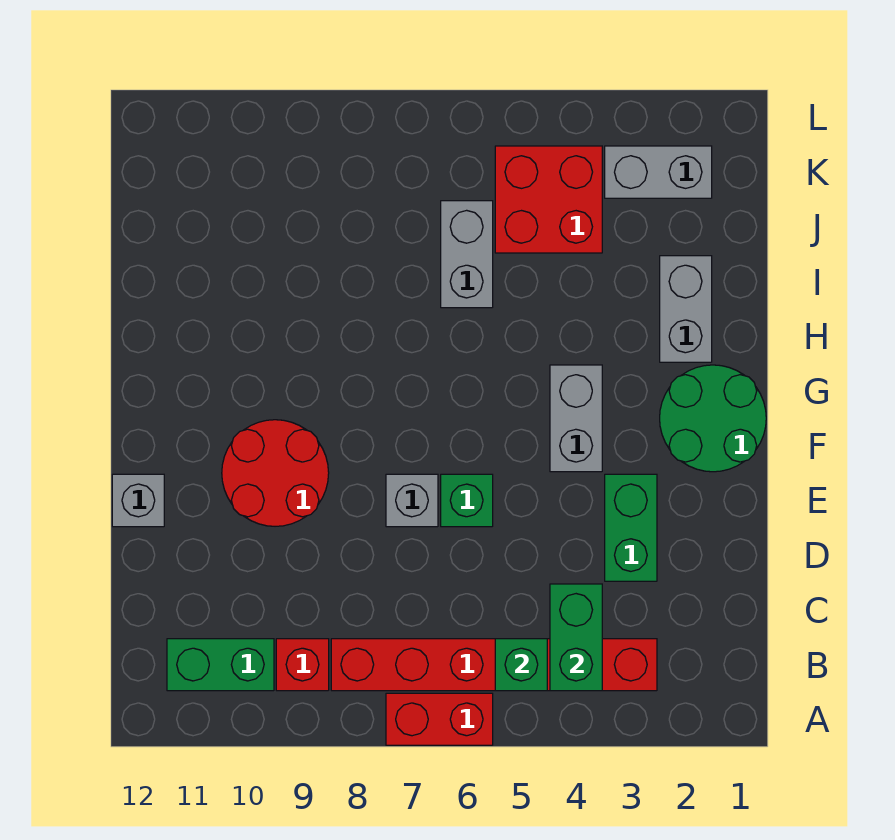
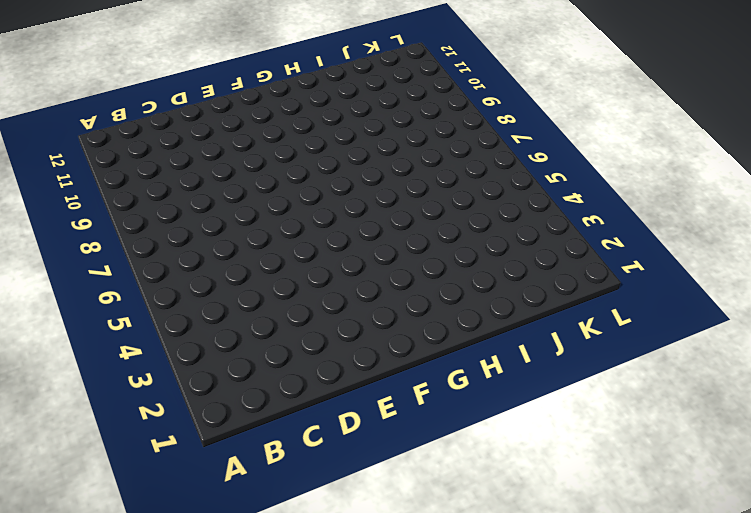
none -> red 1x2 brick [386,693,493,745]
none -> red 1x6 brick [331,639,657,691]
none -> red 1x1 brick [276,639,329,691]

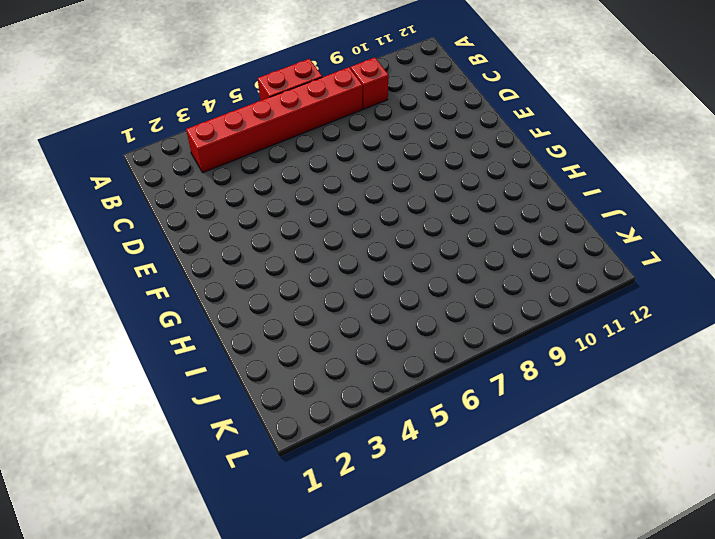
none -> green 1x2 brick [167,639,274,691]
none -> green 1x2 brick [605,474,657,581]
none -> green 1x1 brick [441,474,493,527]

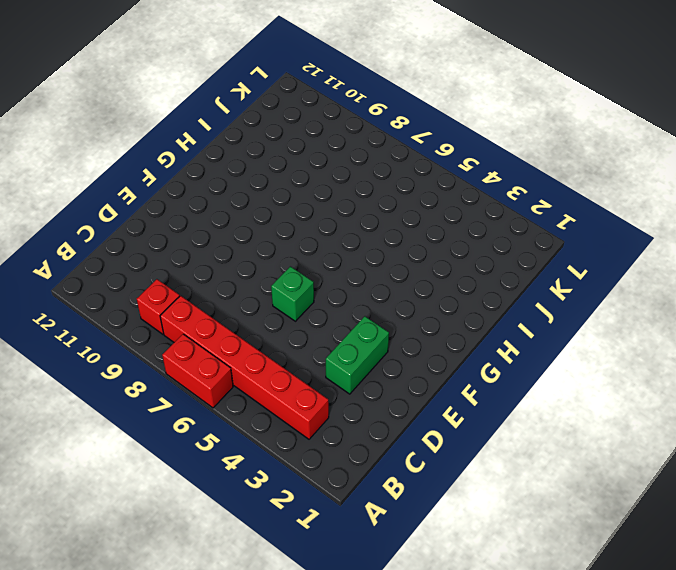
none -> green 1x2 brick [167,639,274,691]
none -> grey 1x1 brick [386,474,438,527]
none -> red 2x2 round brick [222,420,329,526]

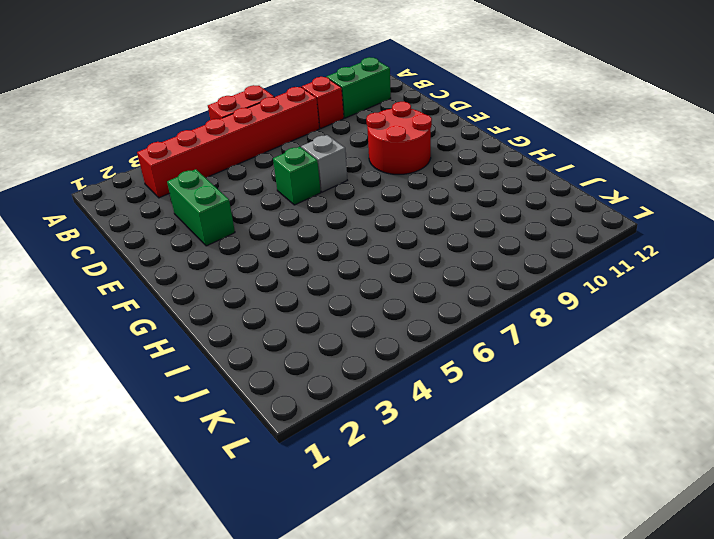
none -> grey 1x1 brick [112,474,164,527]
none -> green 2x2 round brick [660,365,766,472]
none -> grey 1x2 brick [550,365,602,472]

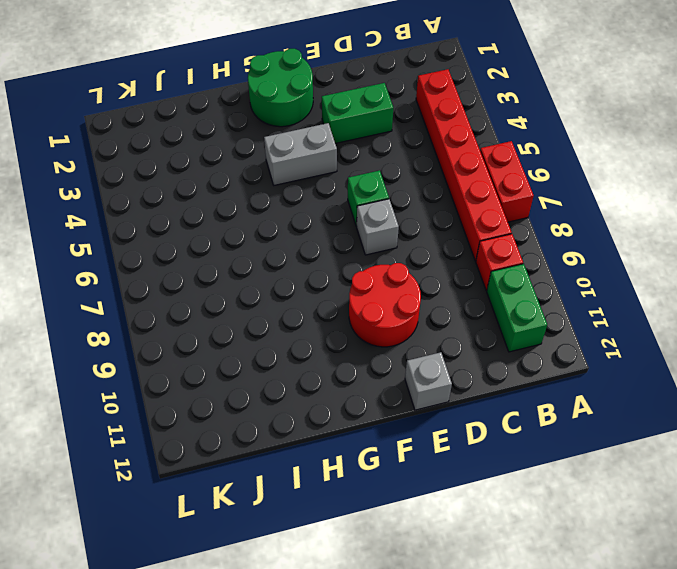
none -> grey 1x2 brick [660,256,712,362]
none -> grey 1x2 brick [441,201,493,308]
none -> red 2x2 brick [495,146,602,253]

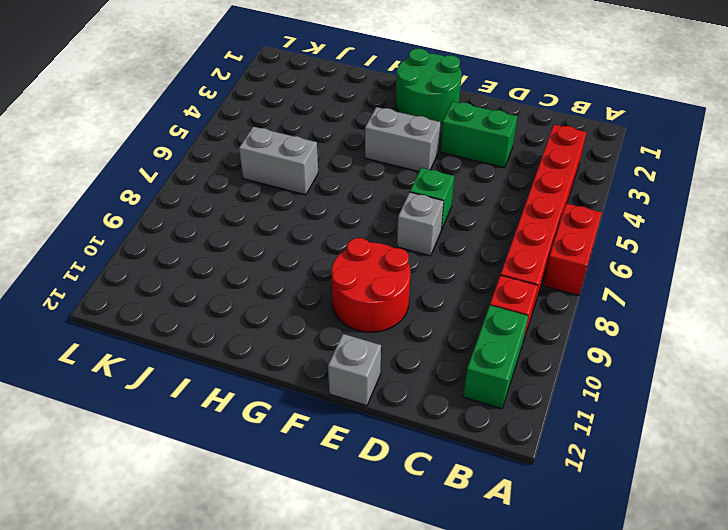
none -> grey 1x2 brick [660,256,712,362]
none -> red 2x2 brick [495,146,602,253]
none -> grey 1x2 brick [605,146,712,198]

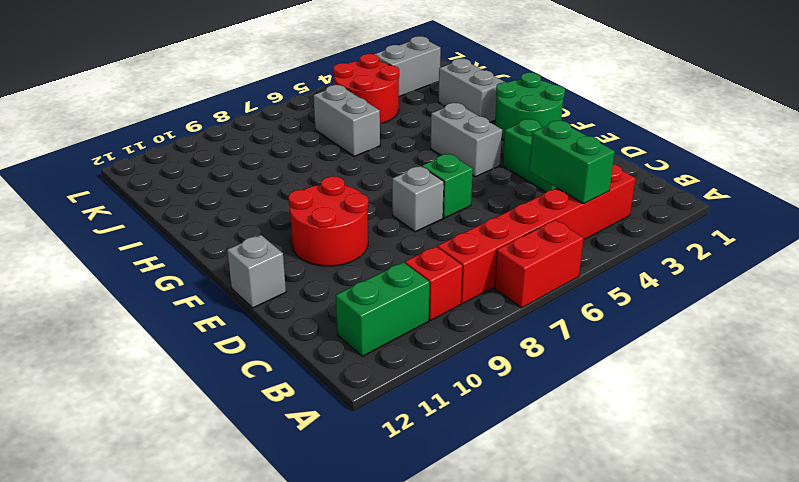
red 2x2 round brick [333,54,399,124] -> red 2x2 brick [495,146,602,253]
none -> green 1x1 brick [495,639,547,691]

